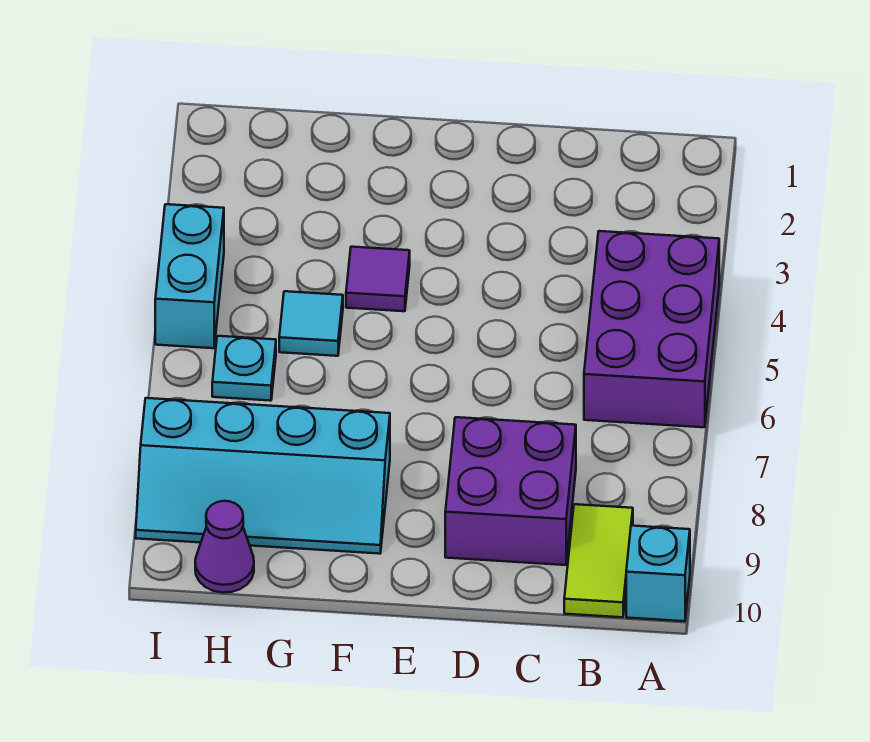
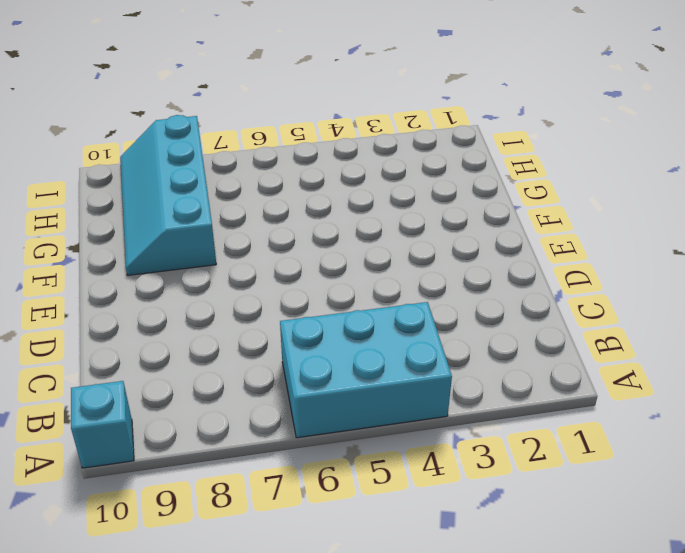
cyan 2x3 brick [280,302,452,438] -> purple 2x3 brick [584,231,719,427]
none -> lime 1x2 tile [564,504,633,617]
none -> purple 2x2 brick [445,417,576,565]

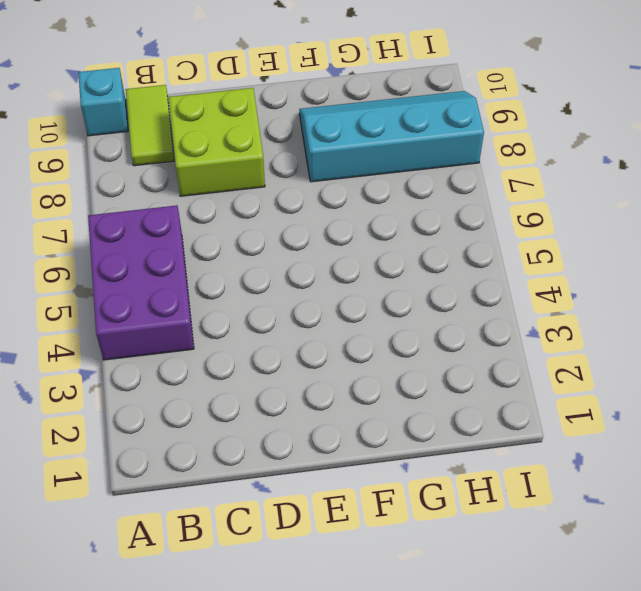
lime 2x2 brick [169,88,265,196] -> purple 2x2 brick [445,417,576,565]
none -> purple 1x1 tile [346,247,410,311]
none -> cyan 1x1 tile [279,291,343,356]

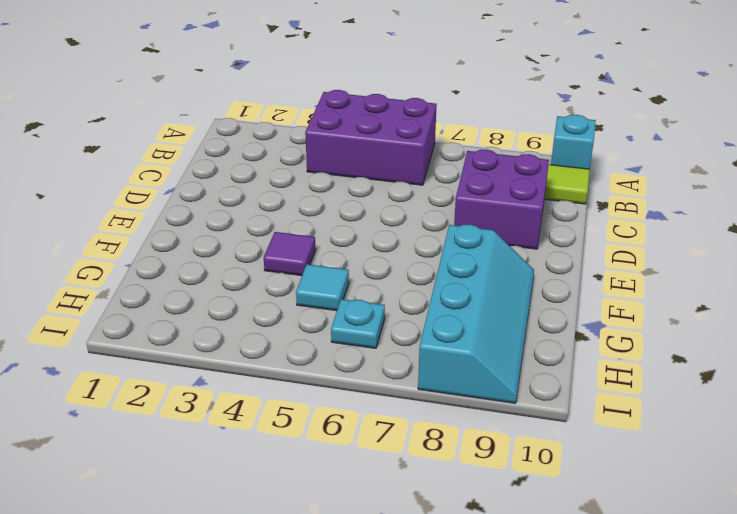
none -> purple 1x1 cone [195,501,254,593]
none -> cyan 1x2 brick [155,204,224,348]

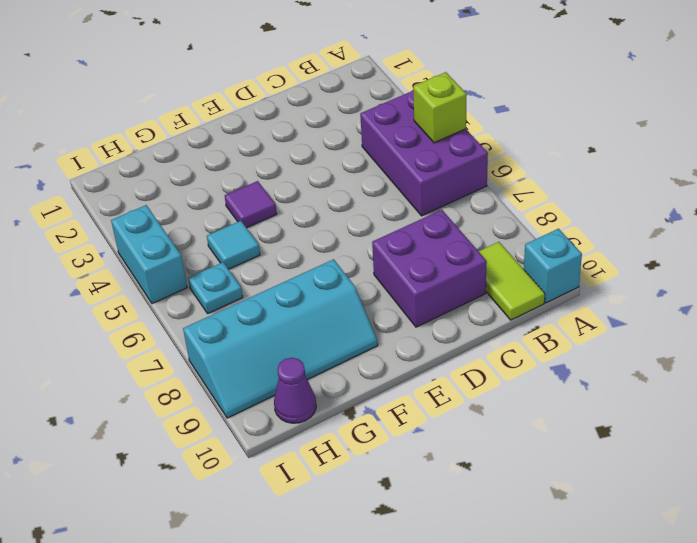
lime 1x1 brick [413,72,467,143] -> none

